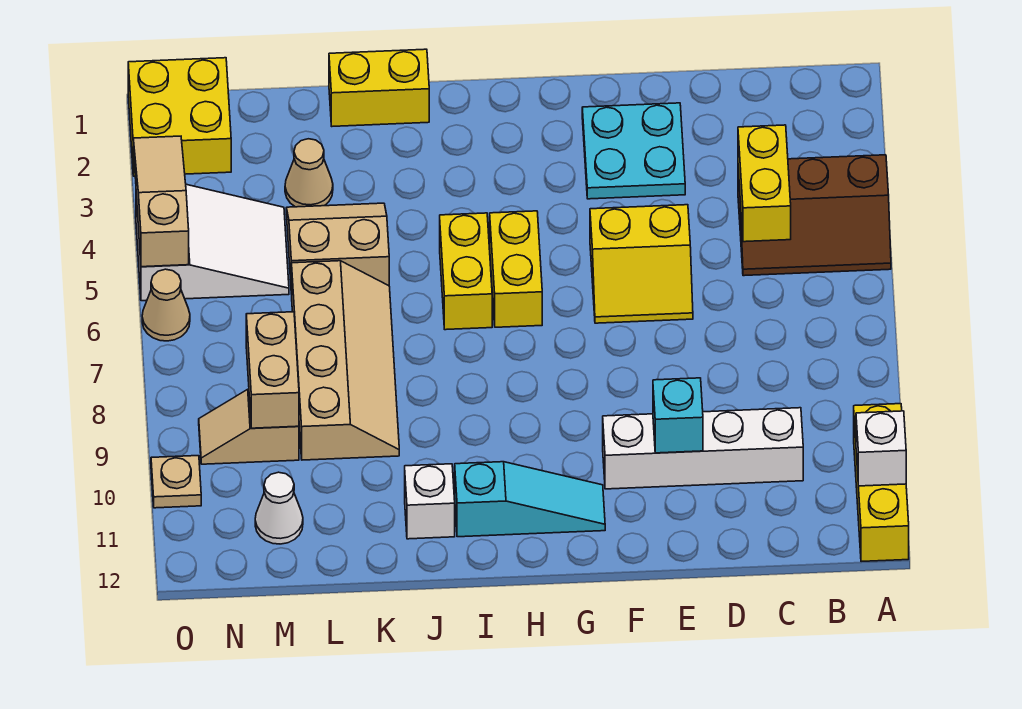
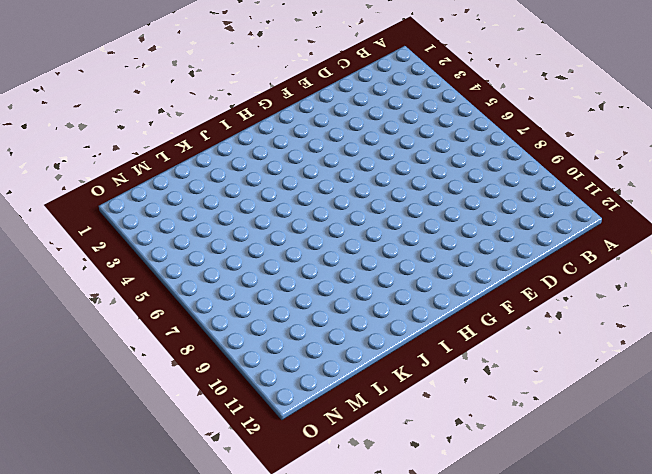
none -> brown 2x3 slope [738,155,891,276]
none -> yellow 1x3 brick [854,404,909,562]
none -> white 1x4 brick [603,408,803,489]

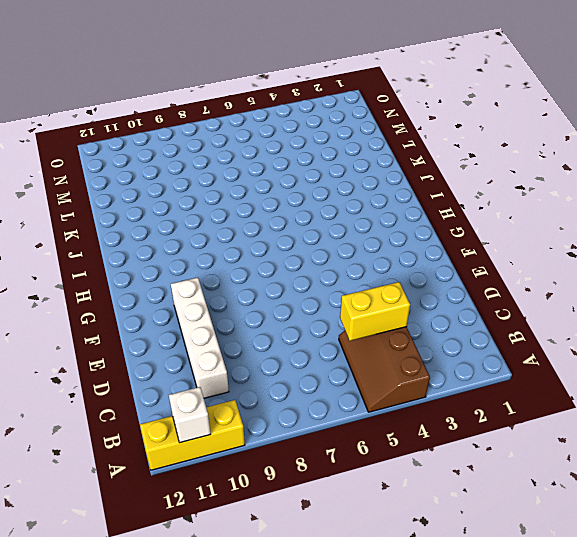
none -> cyan 2x2 plate [582,103,685,199]
none -> yellow 2x2 slope [590,205,693,323]
none -> cyan 1x3 slope [455,462,605,537]

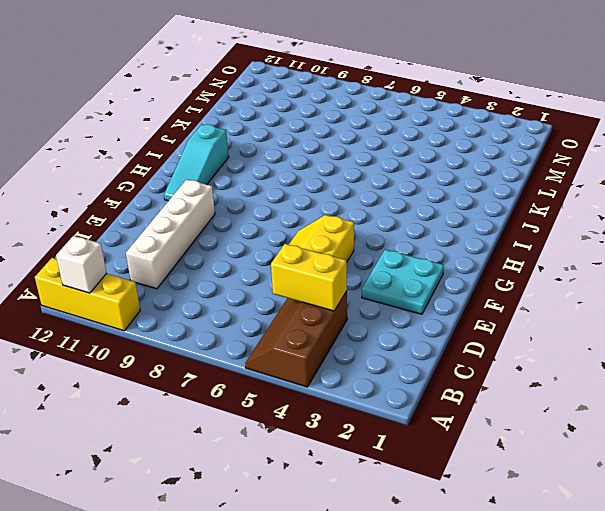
none -> yellow 1x2 brick [490,211,542,327]
none -> yellow 1x2 brick [440,213,492,330]
none -> yellow 1x2 brick [329,49,429,126]

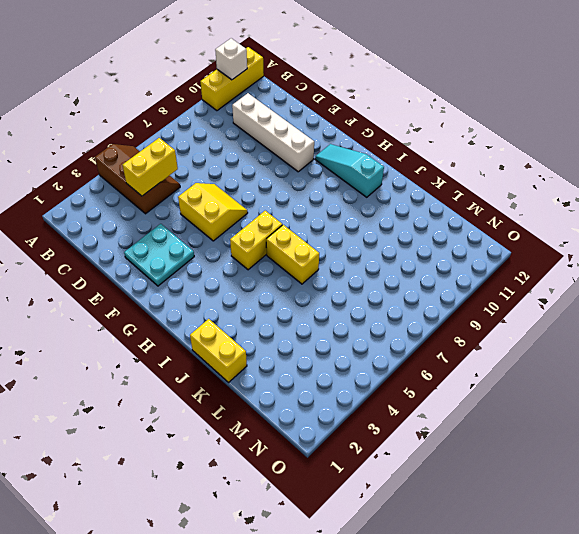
yellow 1x2 brick [266,225,319,284] -> yellow 1x2 brick turned to [440,213,492,330]
none -> white 1x1 brick [405,464,455,539]
none -> tan 2x2 slope [286,203,389,294]
none -> tan 2x4 slope [292,261,399,460]

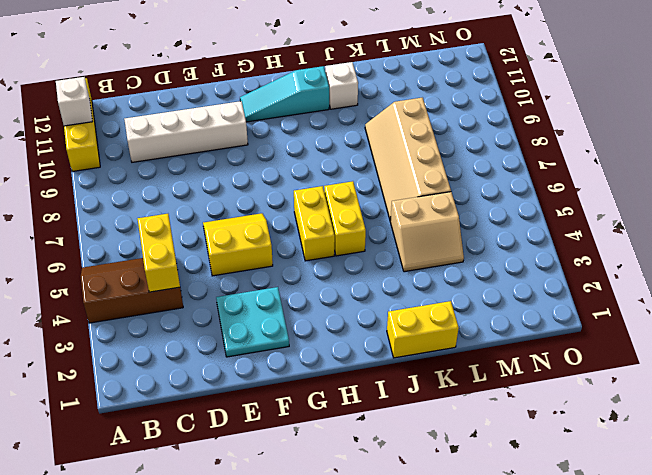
none -> tan 1x1 cone [285,139,333,207]
none -> white 2x3 slope [136,184,289,301]
none -> tan 1x2 slope [199,389,299,464]

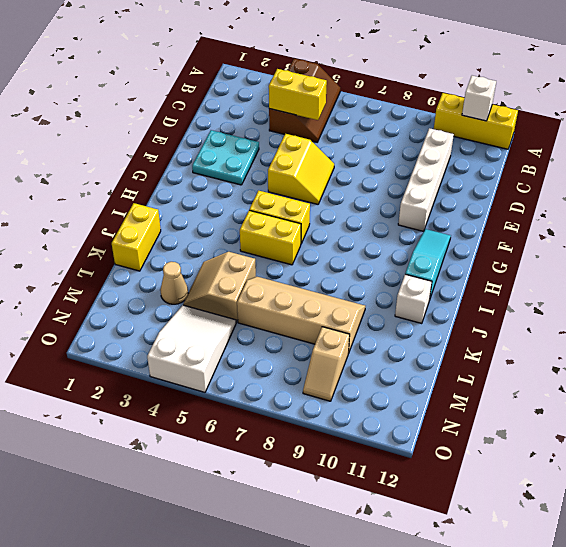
none -> white 1x1 cone [255,472,303,544]
none -> yellow 2x2 brick [128,58,231,176]
none -> tan 1x1 cone [142,269,190,341]

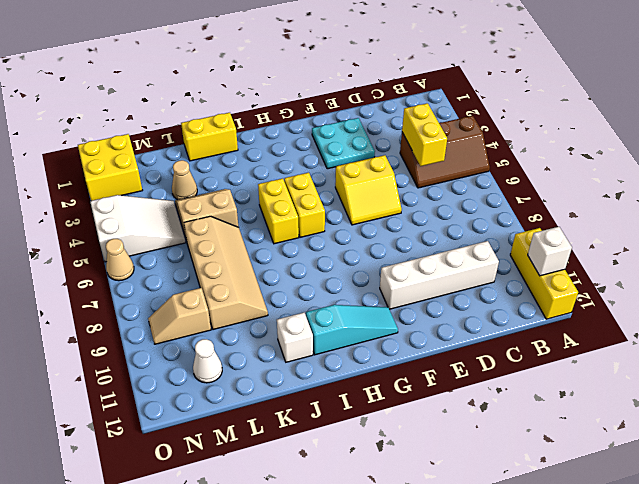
none -> tan 1x1 plate [151,456,201,508]
none -> cyan 1x1 brick [653,378,703,453]
none -> tan 1x2 brick [246,312,299,428]

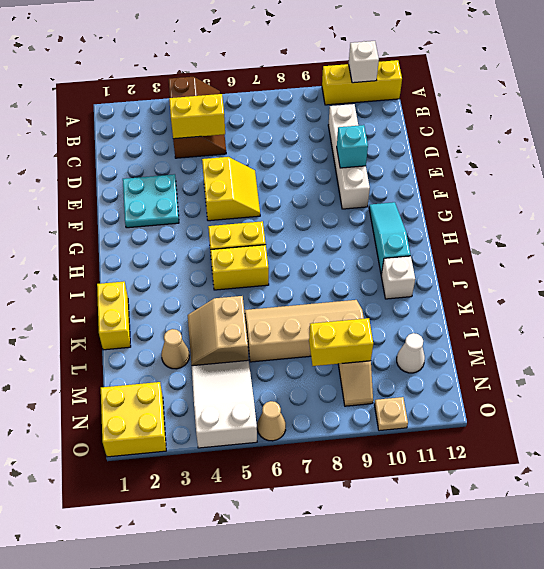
yellow 1x2 brick [309,318,373,366] -> tan 1x2 brick [246,312,299,428]
none -> tan 1x3 slope [133,136,189,267]

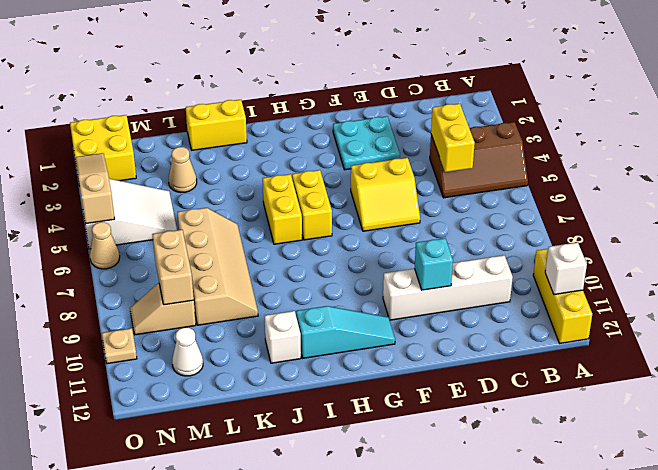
none -> tan 2x2 slope [286,203,389,294]

